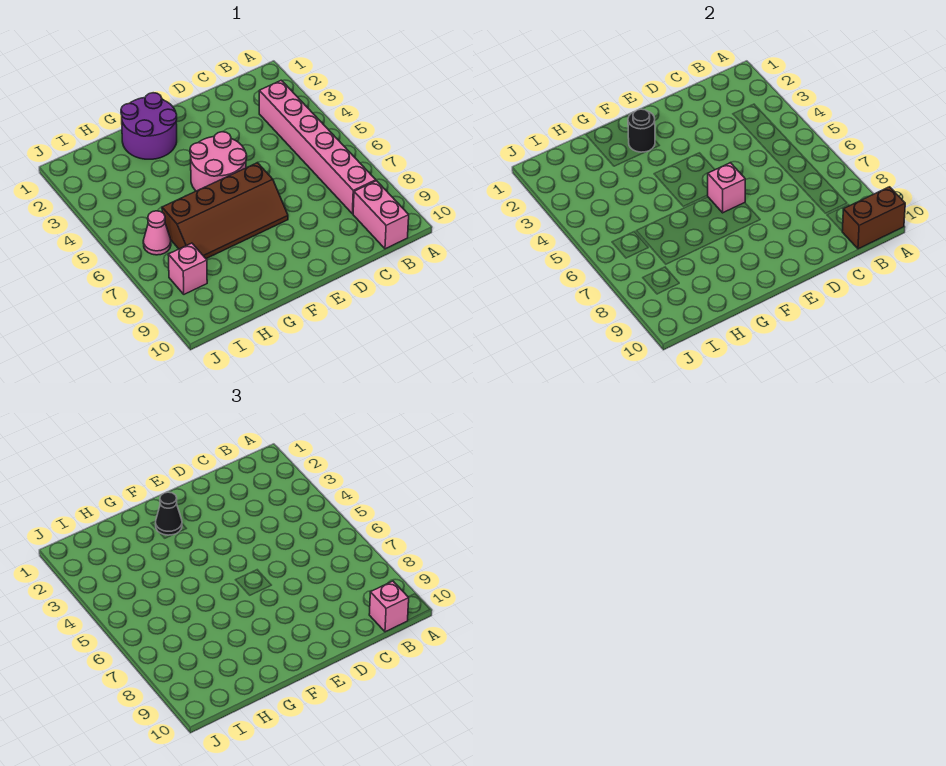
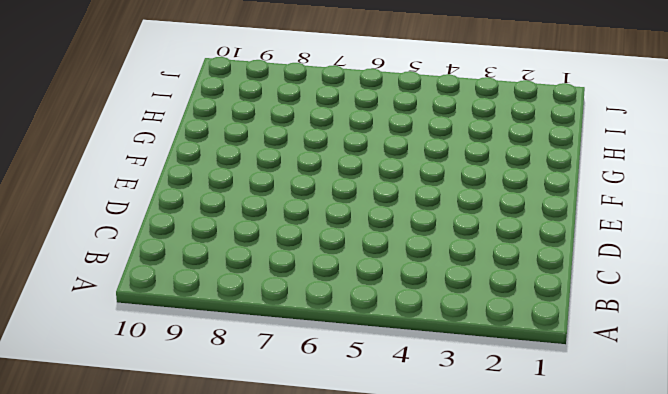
none -> pink 1x6 brick [259,80,376,214]
none -> pink 1x2 brick [353,181,409,249]
none -> pink 2x2 round brick [190,132,247,191]

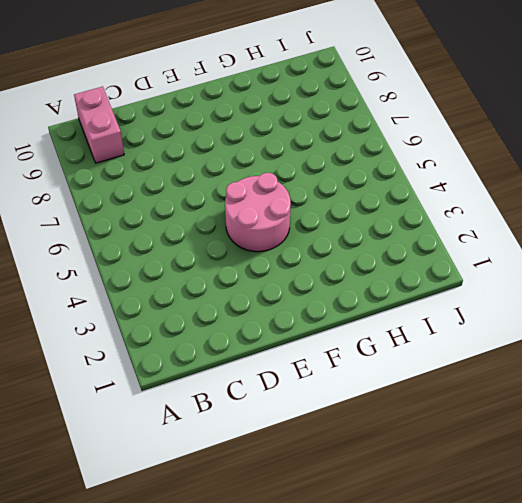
none -> pink 1x6 brick [259,80,376,214]
none -> brown 2x4 slope [162,163,288,259]
none -> purple 2x2 round brick [121,93,177,159]

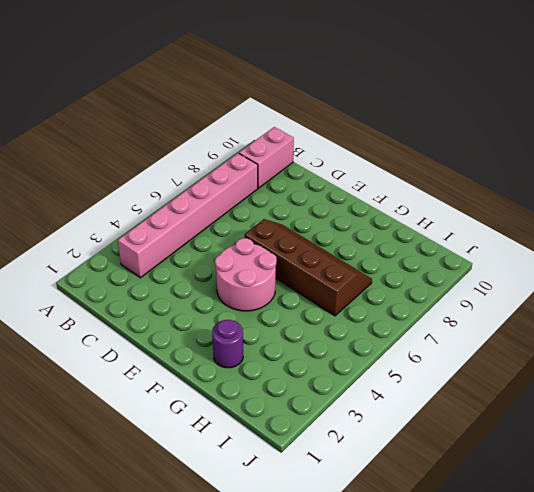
purple 1x1 round brick [212,320,243,368] -> purple 2x2 round brick [121,93,177,159]
none -> pink 1x1 cone [143,211,171,255]
none -> pink 1x1 brick [168,243,207,294]
none -> brown 1x2 brick [842,187,905,249]

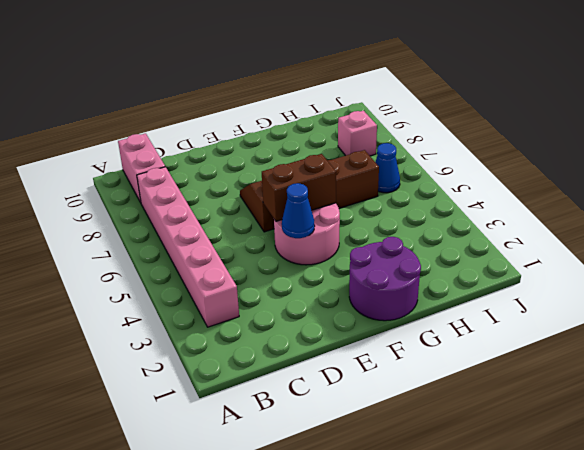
blue 1x1 cone [282,183,315,238] -> none
brown 1x2 brick [262,154,336,221] -> brown 1x2 brick moved to [842,187,905,249]
blue 1x1 cone [375,143,400,193] -> pink 1x1 cone [143,211,171,255]
none -> pink 1x1 brick [708,163,745,213]
none -> black 1x1 round brick [628,109,655,152]
none -> pink 1x1 brick [369,581,409,632]

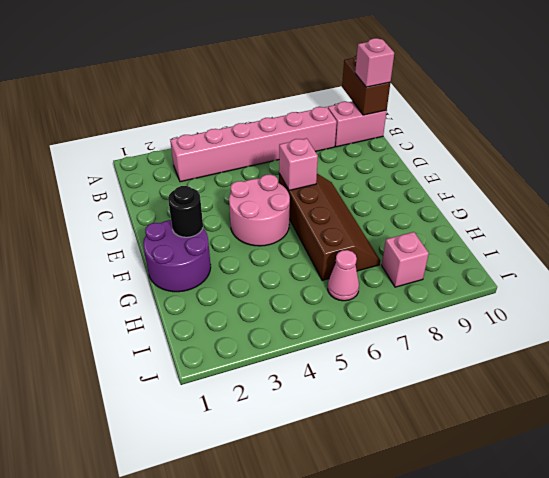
none -> black 1x1 cone [156,492,182,535]

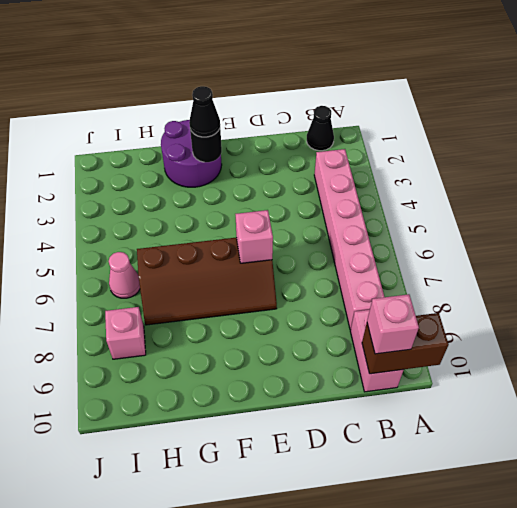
black 1x1 cone [307,106,334,151] -> none
none -> pink 2x2 round brick [190,132,247,191]

